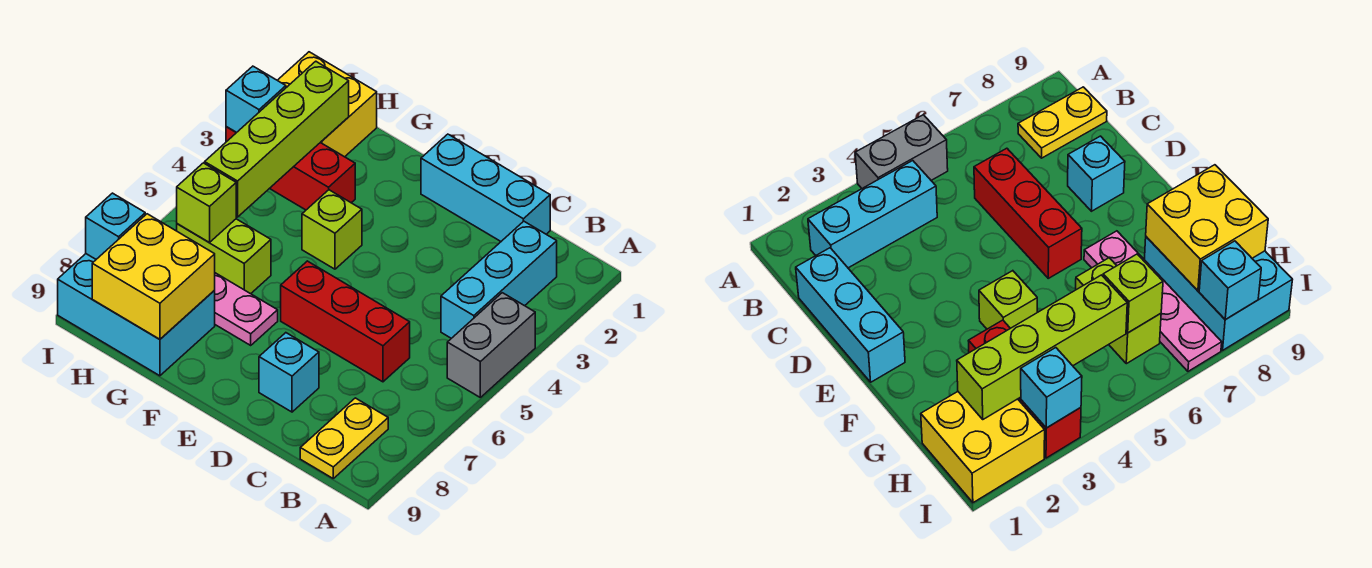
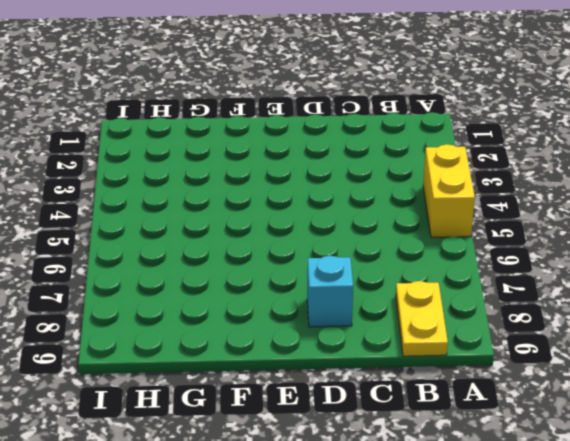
yellow 1x2 brick [423,144,475,237] -> grey 1x2 brick [447,293,535,397]
none -> cyan 1x3 brick [441,221,557,338]
none -> cyan 1x3 brick [421,134,550,241]
none -> red 1x3 brick [281,261,410,382]

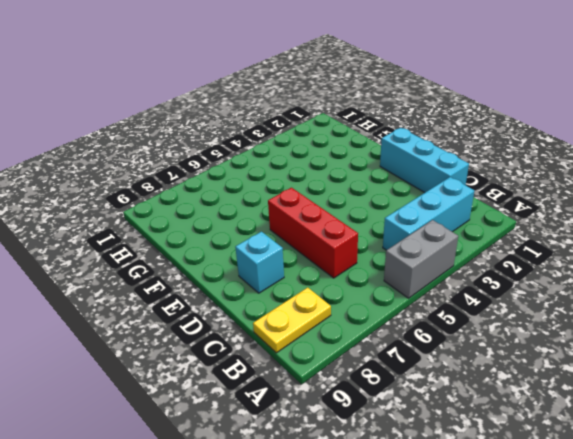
none -> lime 1x1 brick [302,190,362,269]
none -> pink 1x4 plate [215,273,278,345]
none -> red 1x3 brick [226,127,355,210]

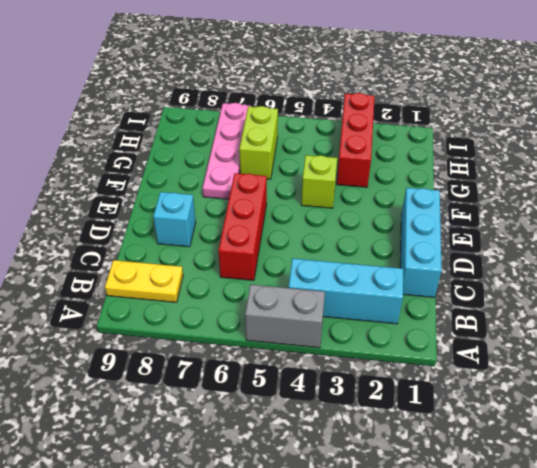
none -> cyan 2x3 brick [58,254,215,376]
none -> yellow 2x2 brick [277,52,377,157]
none -> yellow 2x2 brick [92,214,215,339]

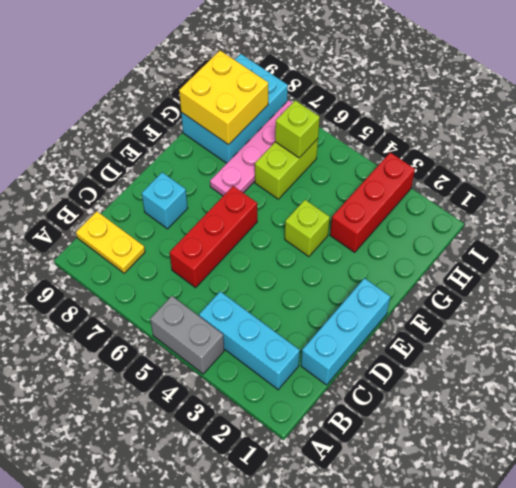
none -> yellow 2x2 brick [277,52,377,157]
none -> lime 1x4 brick [205,61,349,217]
none -> cyan 1x1 brick [226,66,286,132]

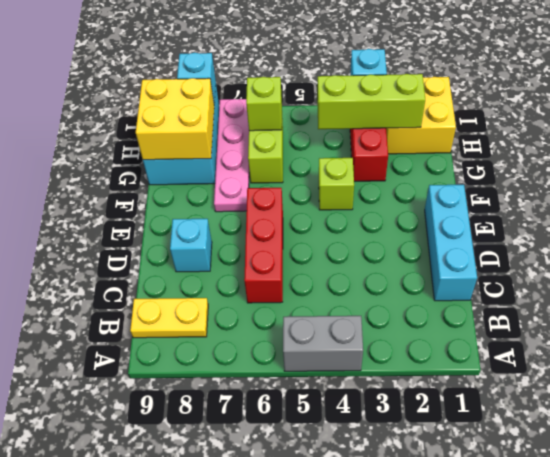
lime 1x3 brick [317,74,425,129] -> lime 1x4 brick [205,61,349,217]
none -> cyan 1x3 brick [441,221,557,338]

